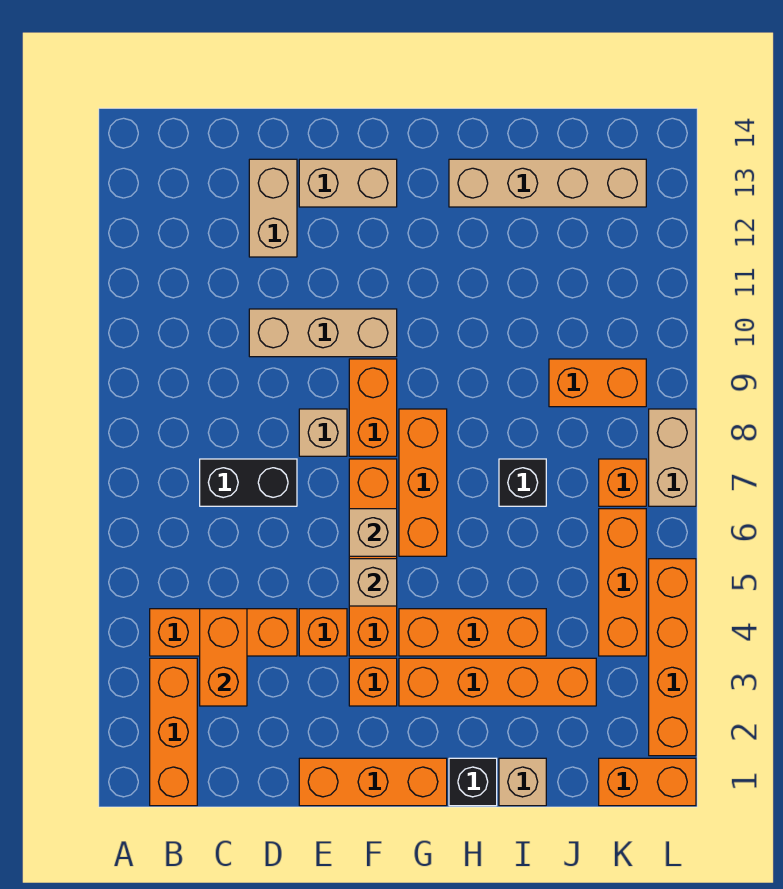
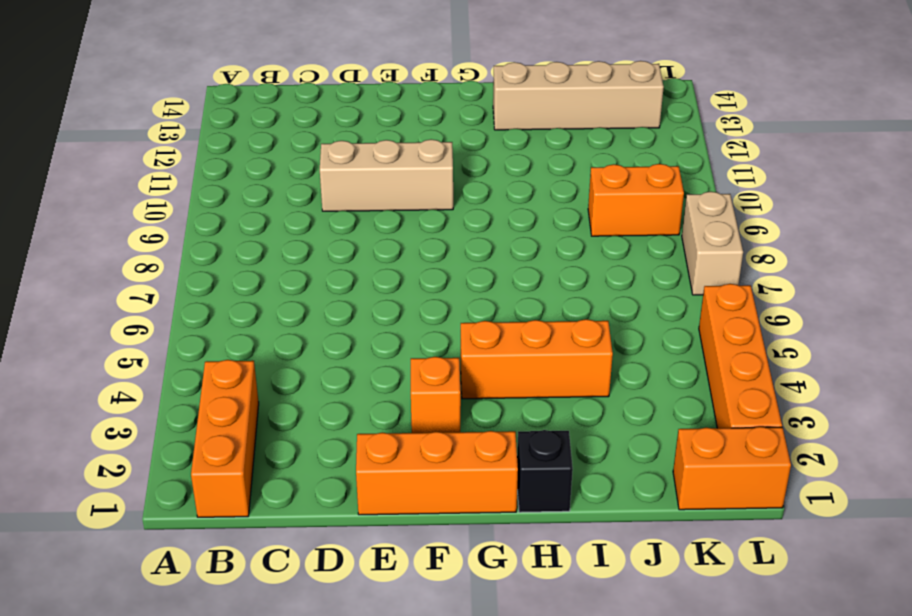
none -> orange 1x3 brick [150,609,297,656]
none -> black 1x2 brick [200,459,297,506]
none -> tan 1x2 brick [249,159,297,257]

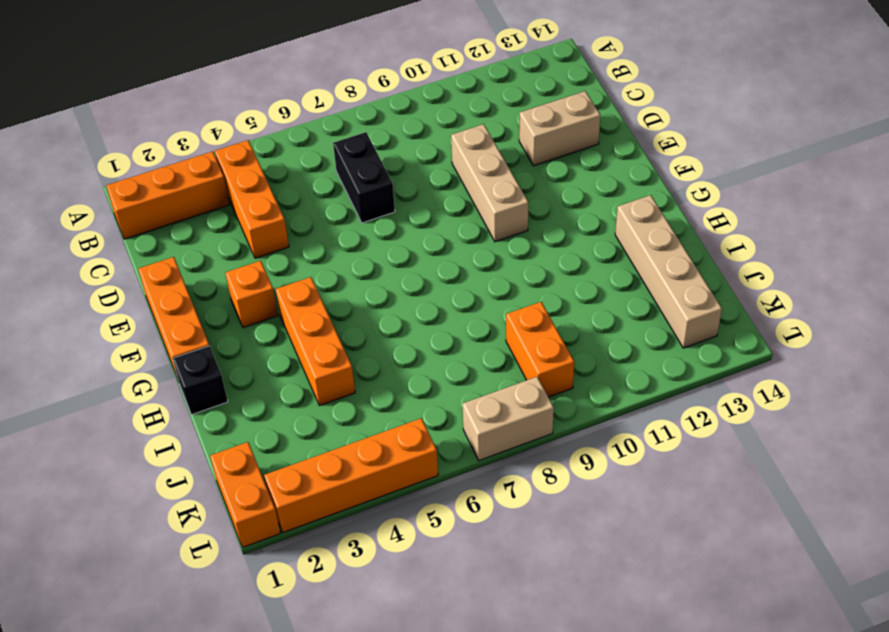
none -> orange 1x1 brick [299,609,347,656]
none -> tan 1x1 brick [299,409,347,456]
none -> tan 1x2 brick [299,159,397,207]

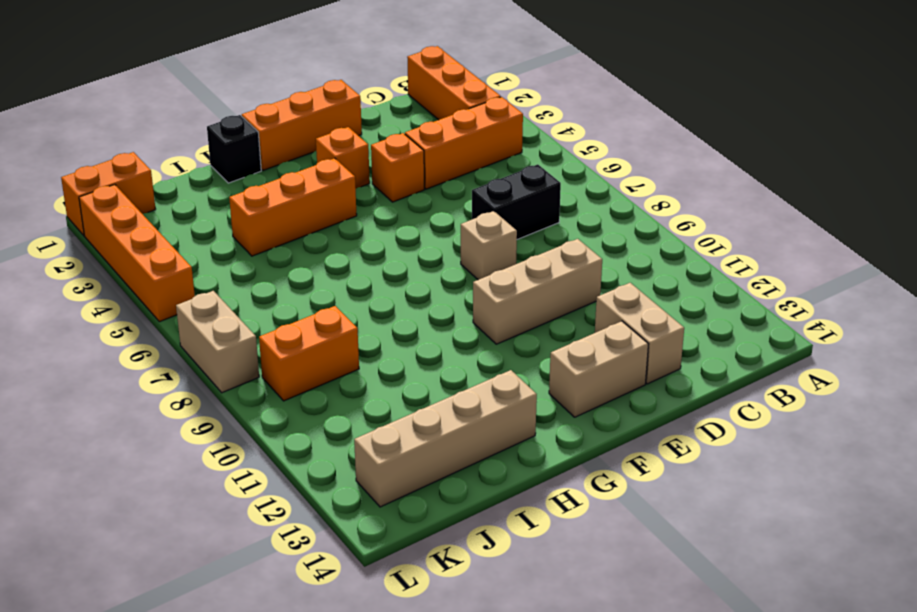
none -> orange 1x4 brick [349,459,397,656]
none -> orange 1x2 brick [349,359,397,456]
none -> orange 1x4 brick [399,658,596,706]

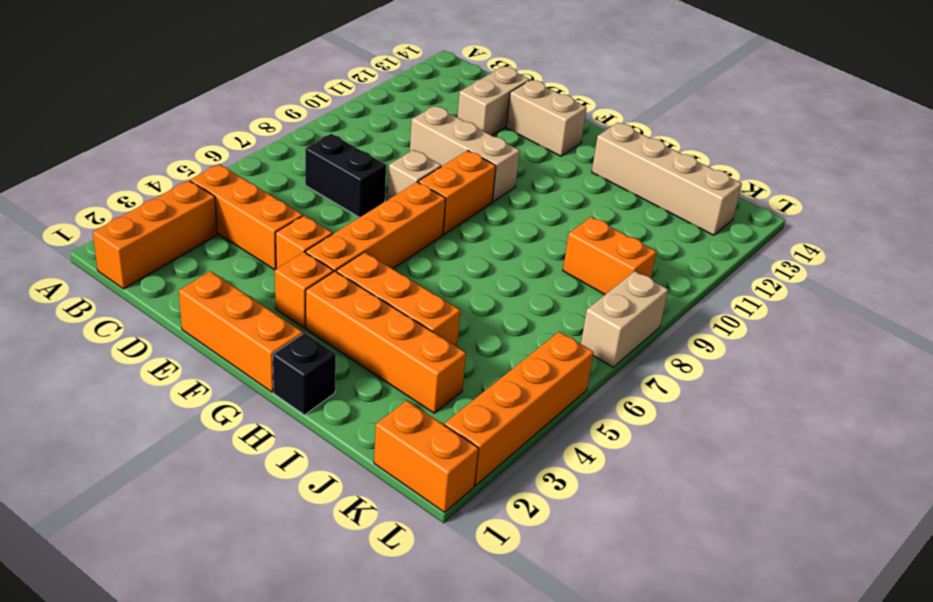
none -> orange 1x3 brick [399,409,447,556]
none -> tan 1x1 brick [499,758,546,806]
none -> black 1x1 brick [499,459,546,506]

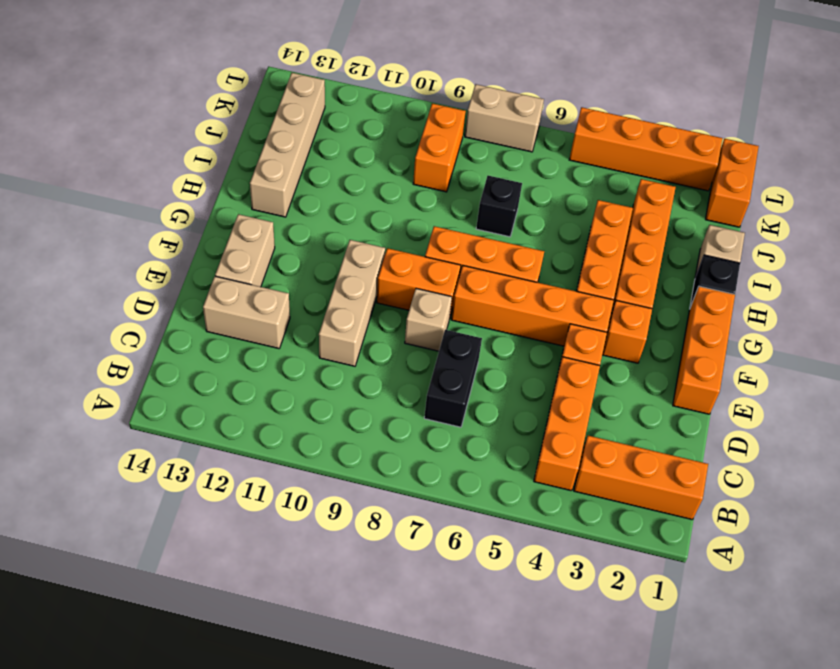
none -> orange 1x3 brick [599,509,646,656]
none -> orange 1x1 brick [599,459,646,506]
none -> orange 1x2 brick [200,609,247,706]

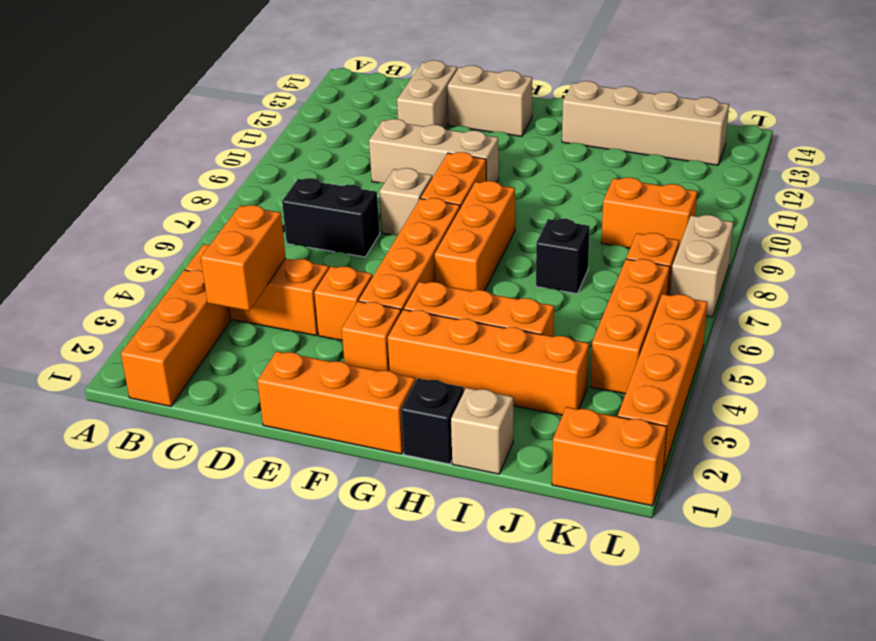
none -> tan 1x1 brick [349,559,397,606]
none -> tan 1x1 brick [349,509,397,556]

